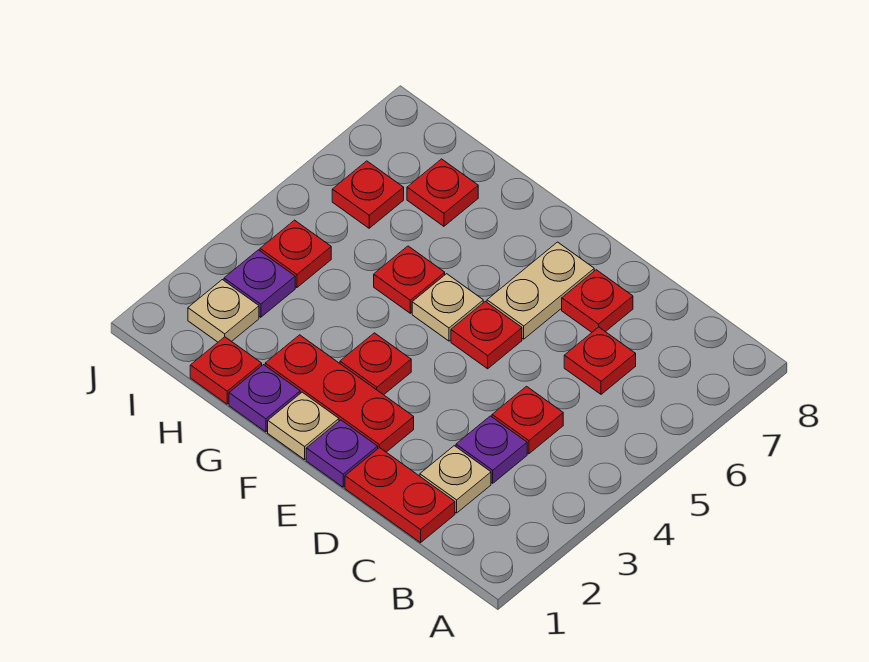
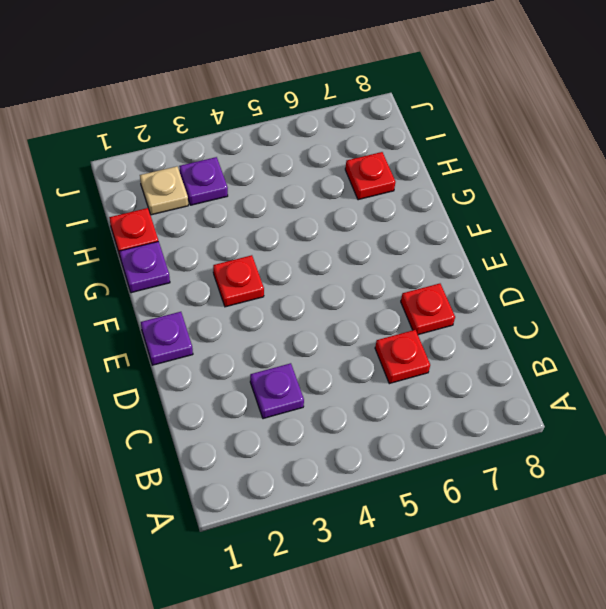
none -> red 1x2 plate [345,447,455,543]
none -> tan 1x1 plate [420,446,491,513]
none -> red 1x1 plate [492,386,563,454]

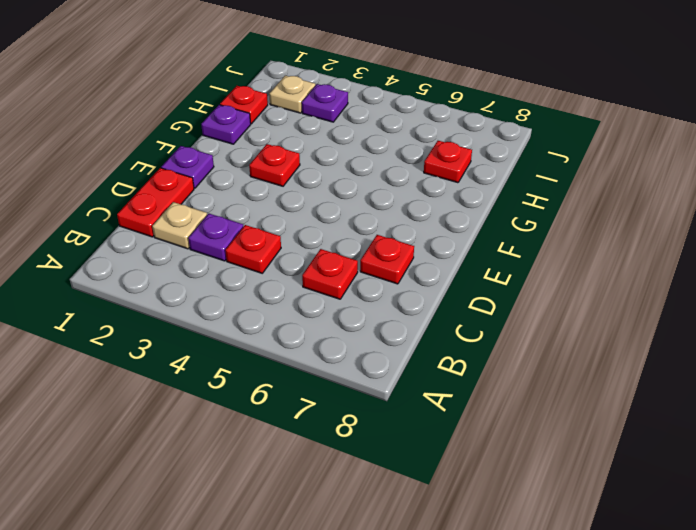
none -> red 1x3 plate [265,335,414,452]
none -> red 1x1 plate [451,301,522,369]
none -> tan 1x2 plate [487,242,594,339]

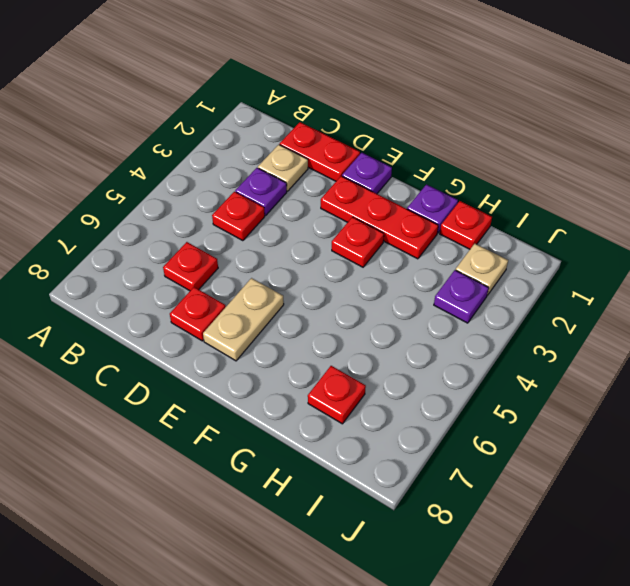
none -> red 1x1 plate [451,301,522,369]
none -> tan 1x1 plate [268,392,339,460]
none -> tan 1x1 plate [412,274,483,341]

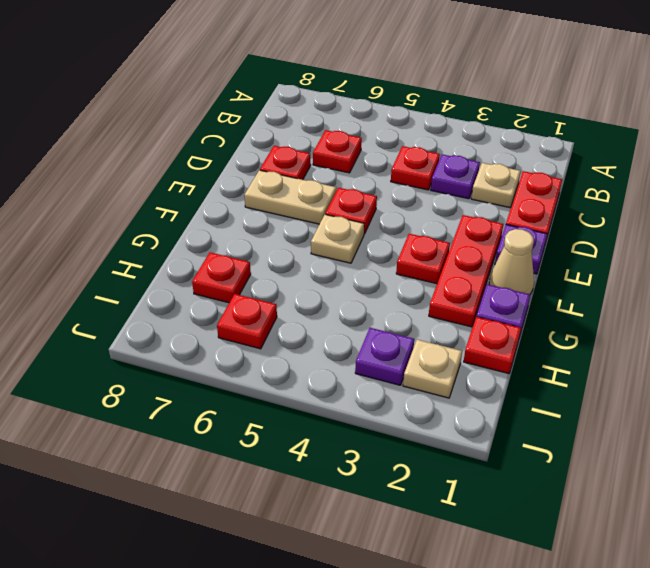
tan 1x1 cone [489,229,534,294] -> tan 1x1 plate [268,392,339,460]
none -> red 1x1 plate [374,246,445,313]
none -> red 1x1 plate [260,220,331,288]

